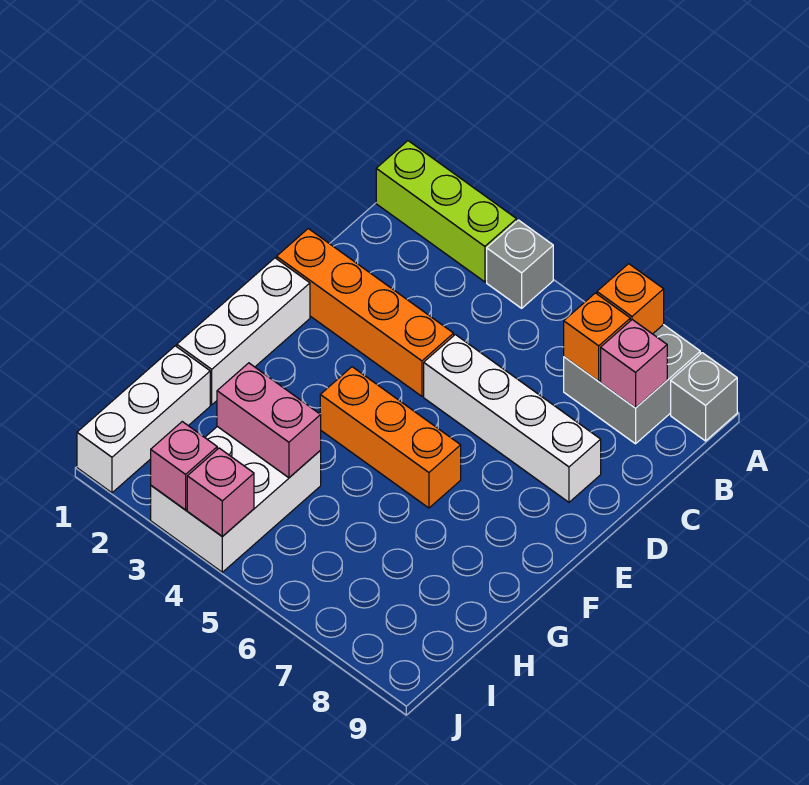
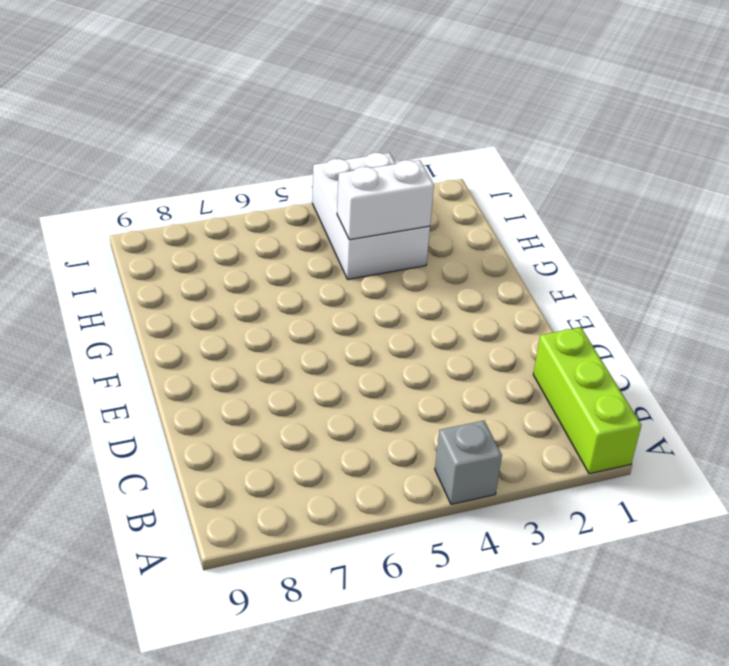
lime 1x3 brick [533,327,641,474] -> lime 1x3 brick turned to [376,141,517,282]
white 1x2 brick [337,160,434,240] -> pink 1x2 brick [217,363,321,478]
none -> grey 2x2 brick [564,325,700,444]
none -> grey 1x1 brick [671,353,737,441]
none -> orange 1x4 brick [277,229,454,396]

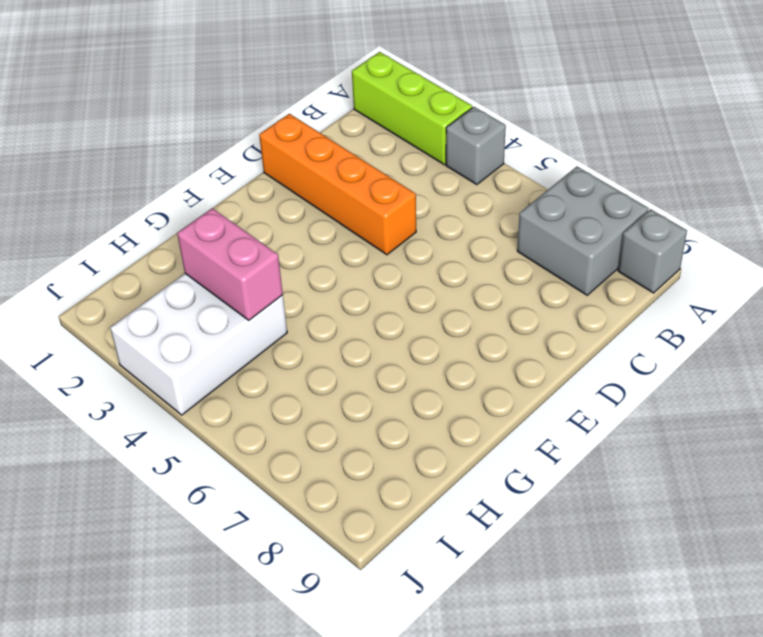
none -> white 1x4 brick [424,335,601,502]
none -> white 1x3 brick [177,258,310,405]
none -> orange 1x3 brick [320,367,461,508]

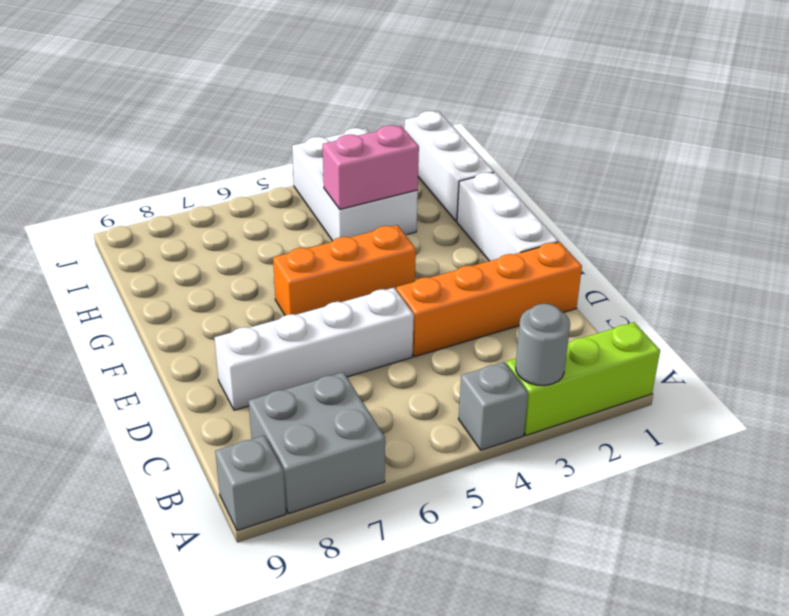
grey 1x1 round brick [516,304,570,386] -> none
none -> orange 1x1 brick [597,264,664,334]
none -> orange 1x1 brick [564,293,630,381]
none -> pink 1x1 brick [601,320,667,408]

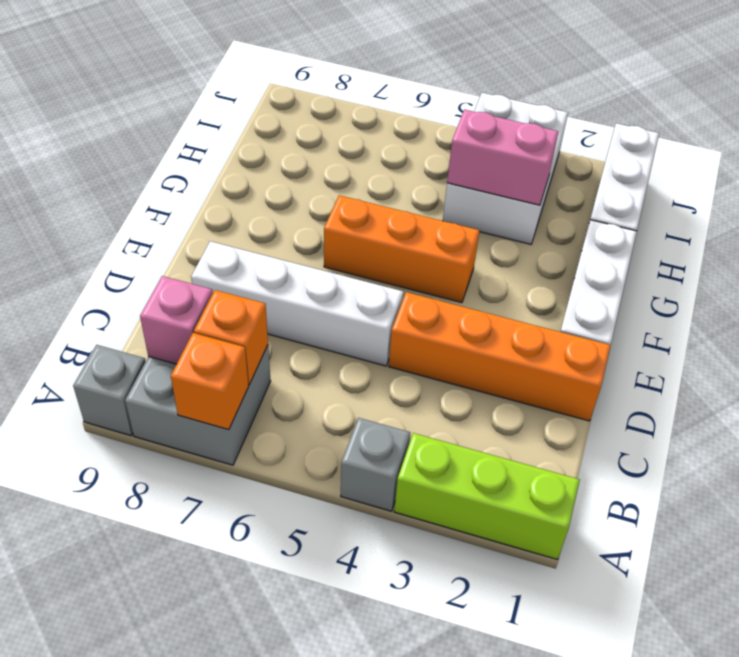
none -> pink 1x1 brick [151,422,217,510]
none -> pink 1x1 brick [187,448,254,537]

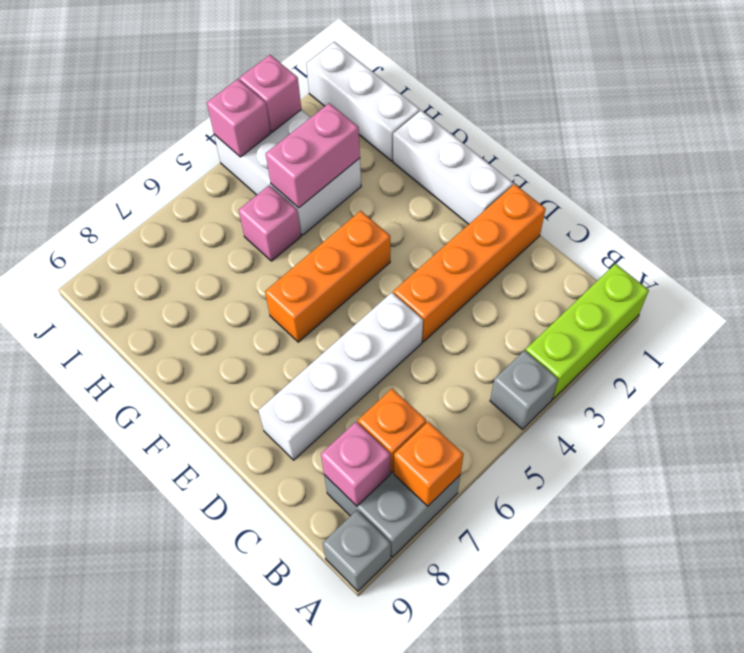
pink 1x1 brick [239,185,301,261] -> none

